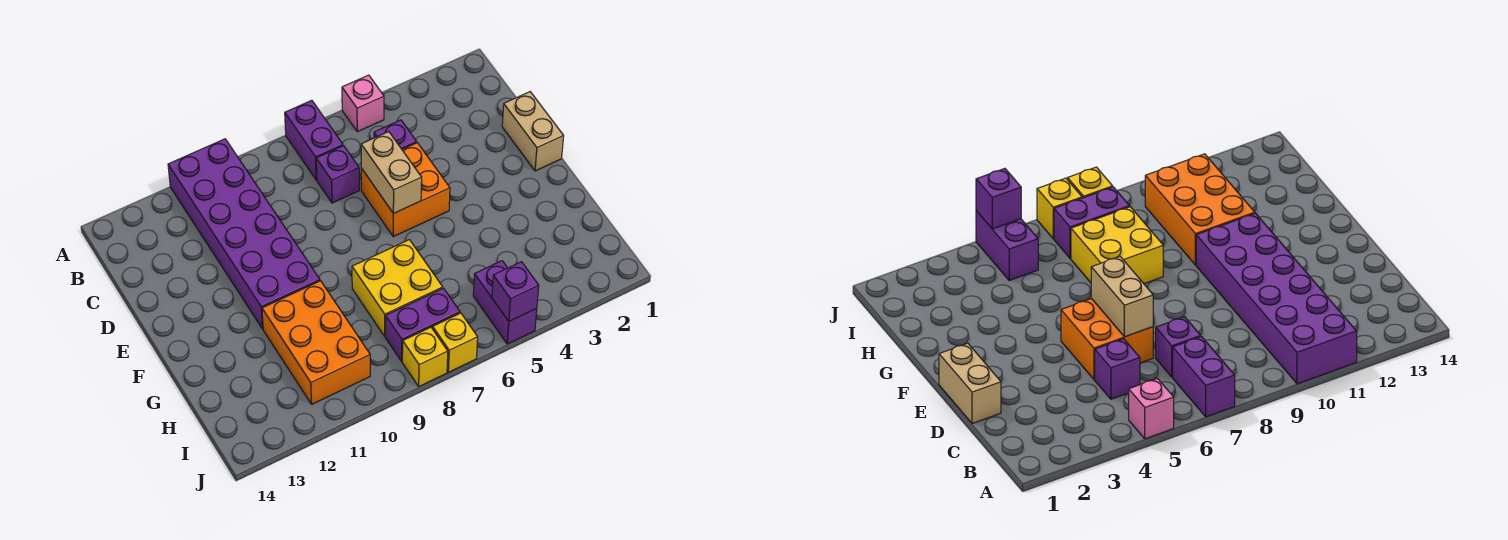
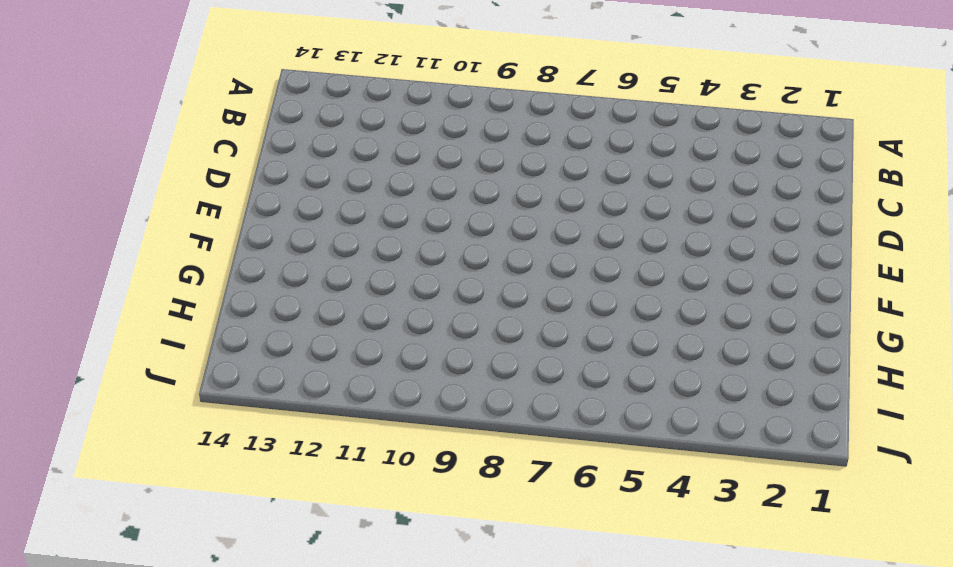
none -> pink 1x1 brick [342,75,384,132]
none -> purple 1x2 brick [285,100,343,180]
none -> purple 2x6 brick [168,139,320,329]

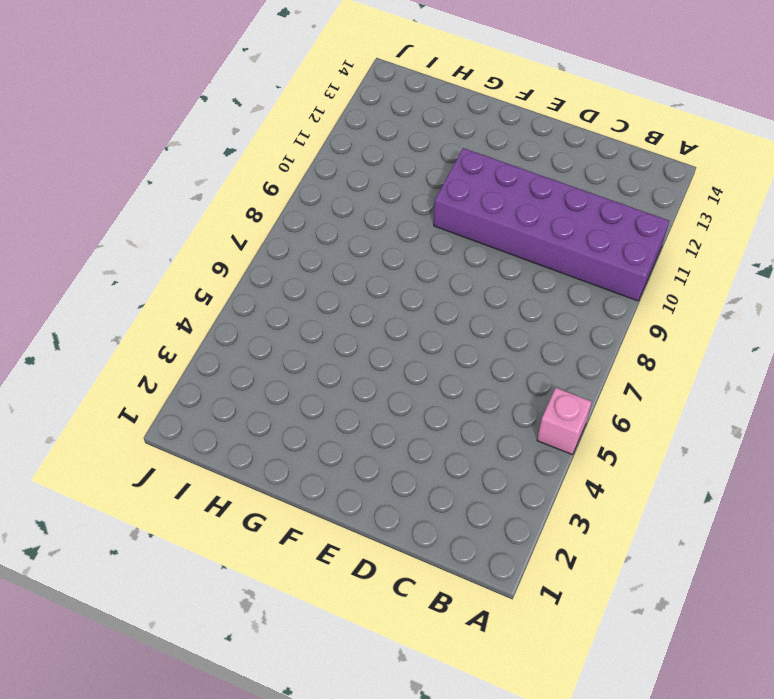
none -> purple 1x2 brick [285,100,343,180]
none -> purple 1x1 brick [374,120,417,149]
none -> purple 1x1 brick [316,146,359,203]

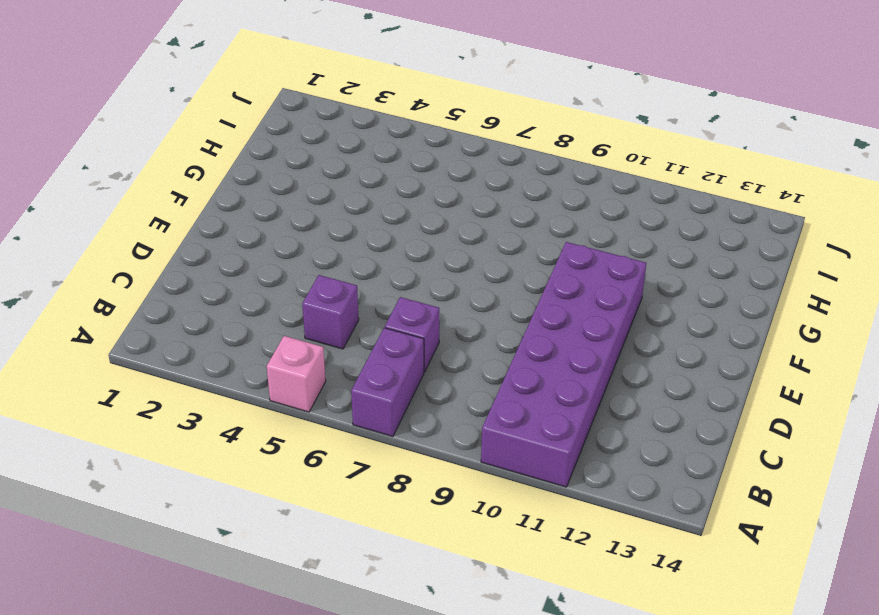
none -> tan 1x2 brick [502,92,564,171]
none -> orange 2x2 brick [361,143,450,237]
none -> yellow 2x2 brick [352,240,443,336]

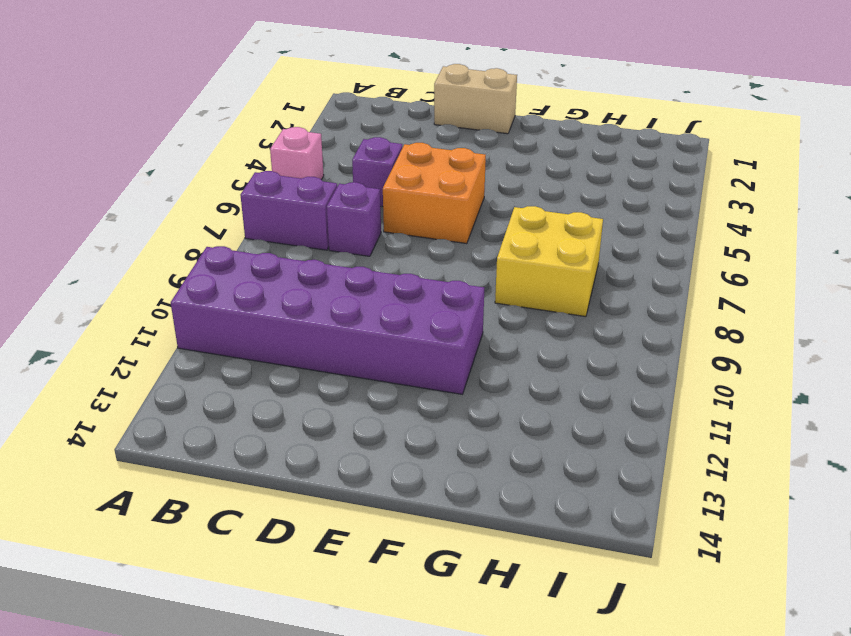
none -> orange 2x3 brick [262,281,370,404]
none -> purple 1x2 brick [473,261,537,344]
none -> purple 1x2 brick [385,288,460,361]

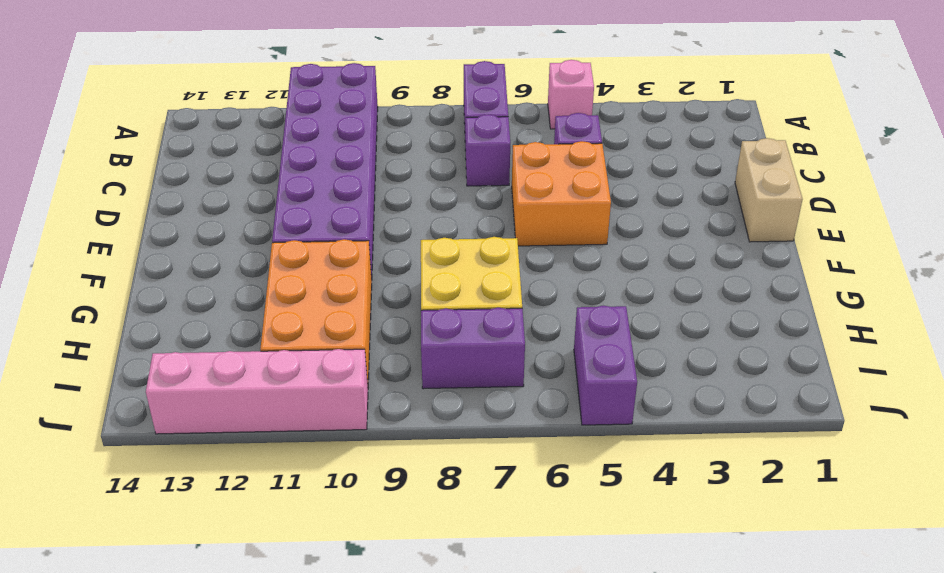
pink 1x4 brick [146,349,368,434] -> none
none -> yellow 1x1 brick [433,313,478,372]
none -> yellow 1x1 brick [402,327,448,386]
none -> tan 1x2 brick [361,132,422,214]

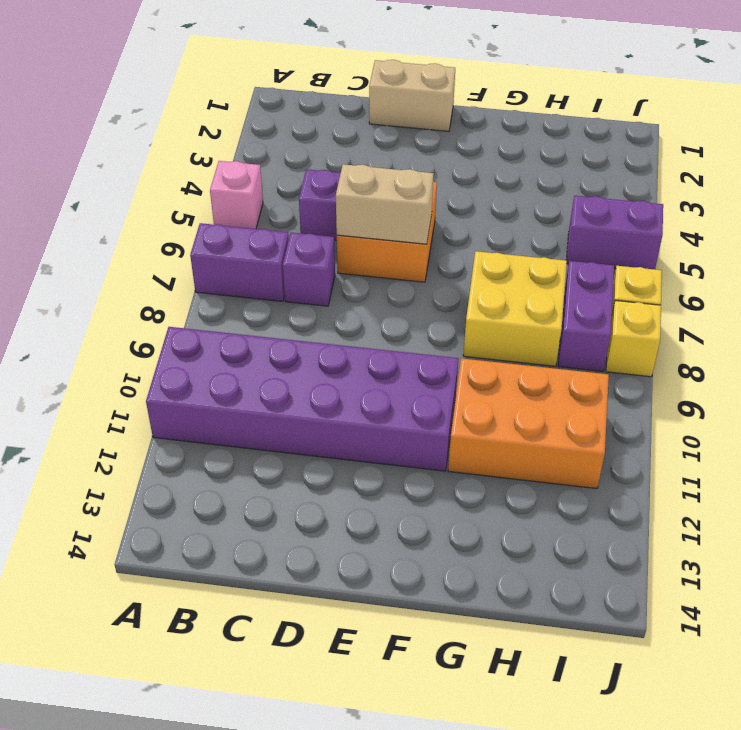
none -> purple 1x1 brick [492,262,539,321]

